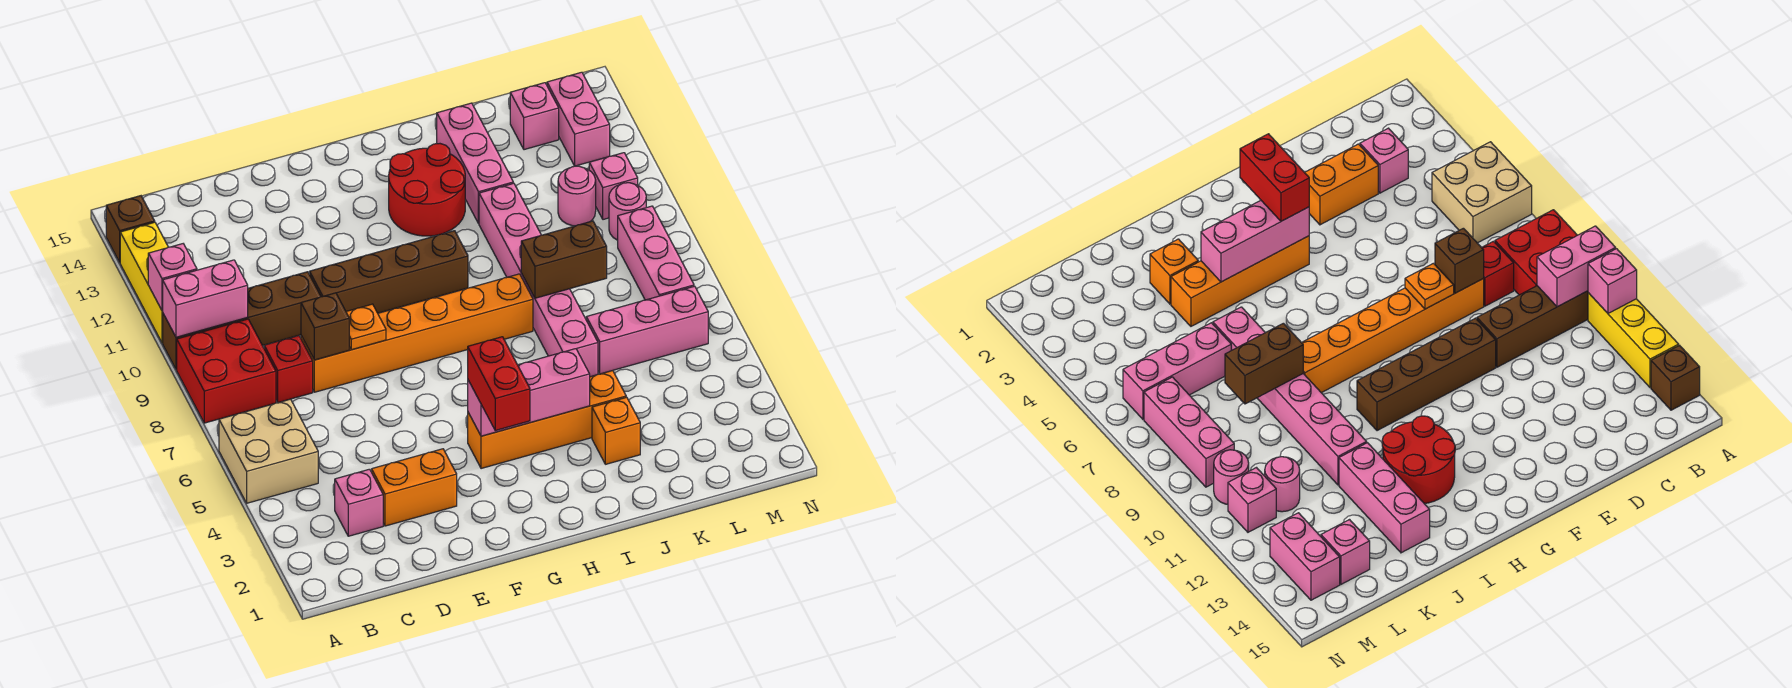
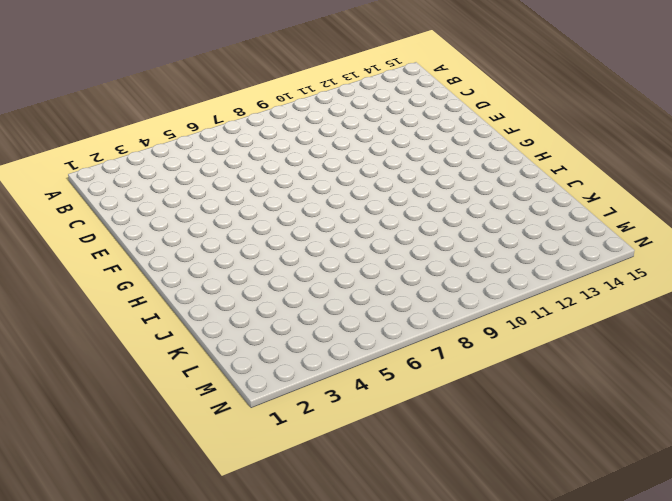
none -> tan 2x2 brick [219,399,318,503]
none -> red 2x2 brick [177,319,276,423]
none -> brown 1x4 brick [163,272,321,370]

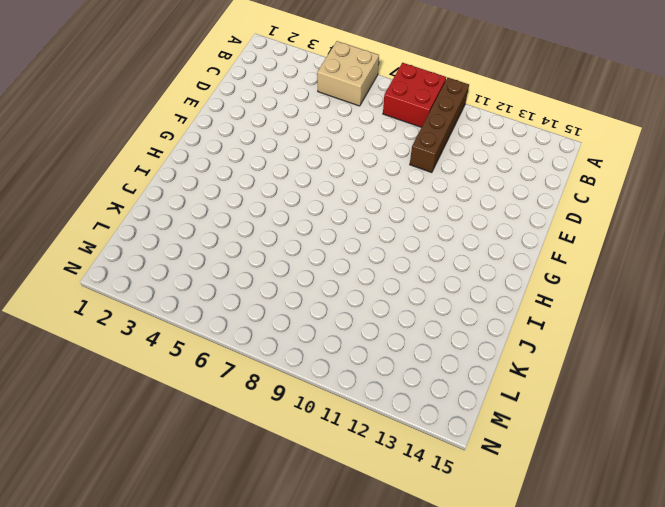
none -> yellow 1x3 brick [120,222,168,343]
none -> brown 1x1 brick [106,196,155,262]
none -> pink 1x1 brick [335,469,383,536]

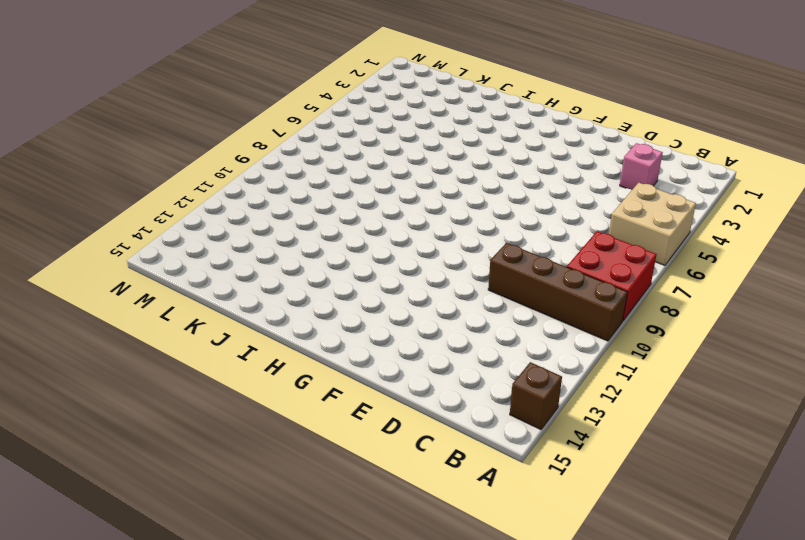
none -> yellow 1x3 brick [120,222,168,343]
none -> red 1x1 brick [264,336,313,403]
none -> orange 1x2 brick [372,449,457,526]

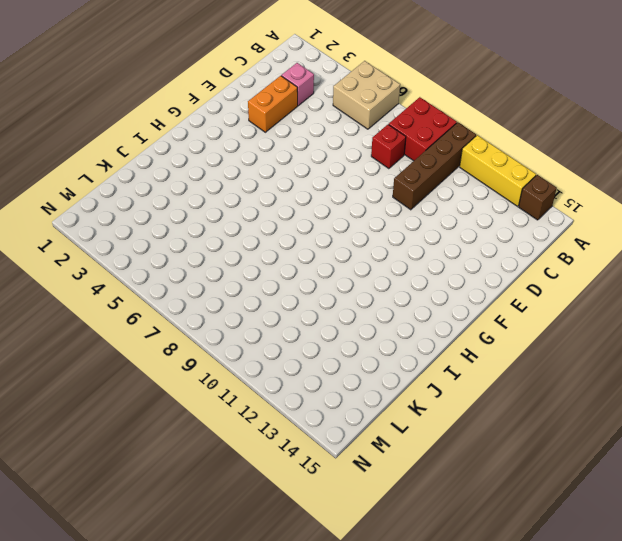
none -> orange 1x6 brick [301,274,533,392]
none -> brown 1x4 brick [310,231,468,313]
none -> orange 1x4 brick [468,371,626,469]

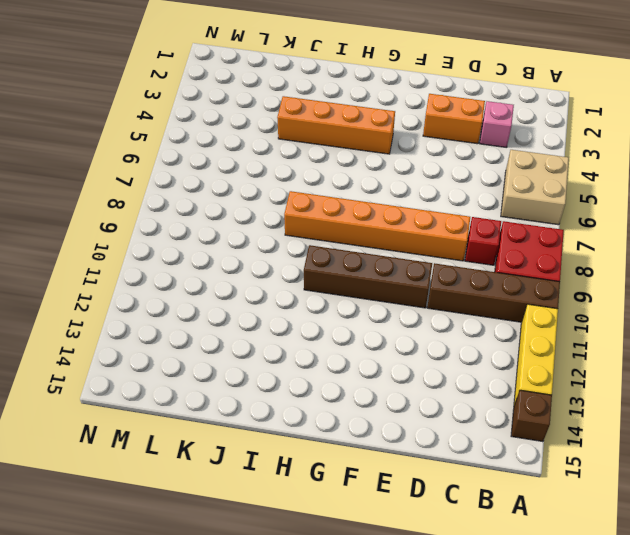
none -> red 2x2 round brick [389,144,465,236]
none -> orange 1x1 brick [592,397,640,464]
none -> pink 1x6 brick [479,183,598,377]

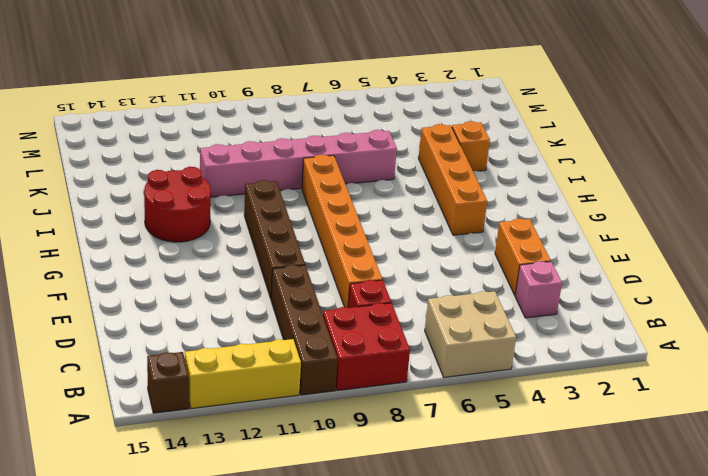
none -> pink 1x3 brick [437,103,513,224]
none -> pink 1x3 brick [586,286,708,374]
none -> pink 1x1 round brick [558,166,596,226]

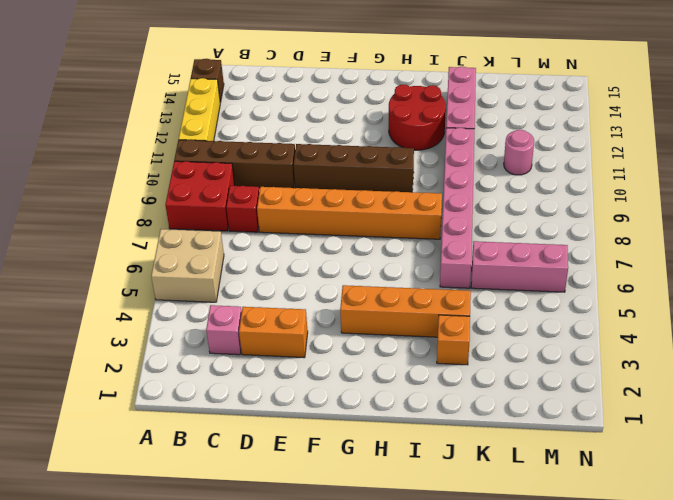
none -> pink 1x1 brick [510,83,559,150]
none -> pink 1x3 brick [618,206,694,300]
none -> pink 1x1 round brick [609,183,646,240]

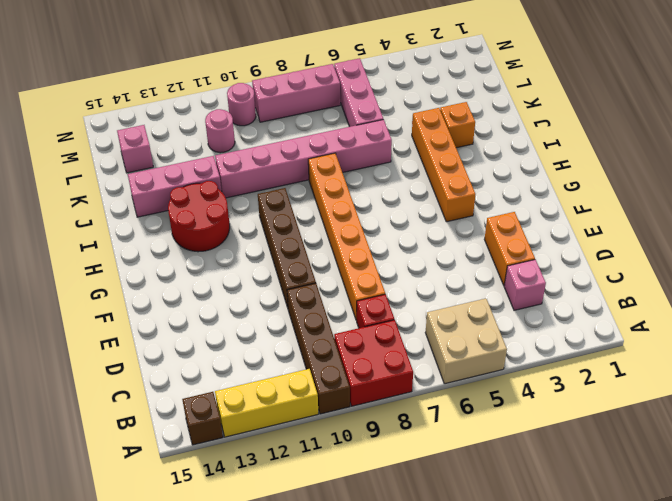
none -> pink 1x1 brick [589,153,638,220]
none -> pink 1x2 brick [547,72,610,166]
none -> pink 1x2 brick [162,260,248,337]

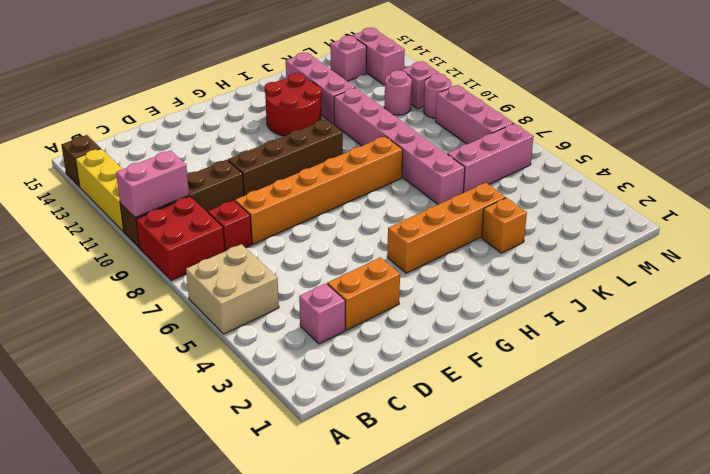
none -> pink 1x1 brick [148,244,197,310]
none -> brown 1x1 brick [301,293,349,360]
none -> orange 1x1 plate [346,304,386,350]

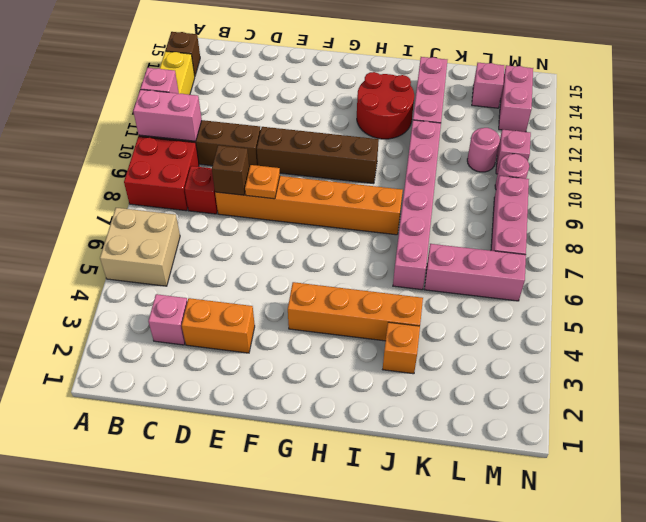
none -> pink 1x3 brick [468,349,590,436]
none -> brown 1x2 brick [521,221,607,298]
none -> red 1x2 brick [468,337,530,430]

